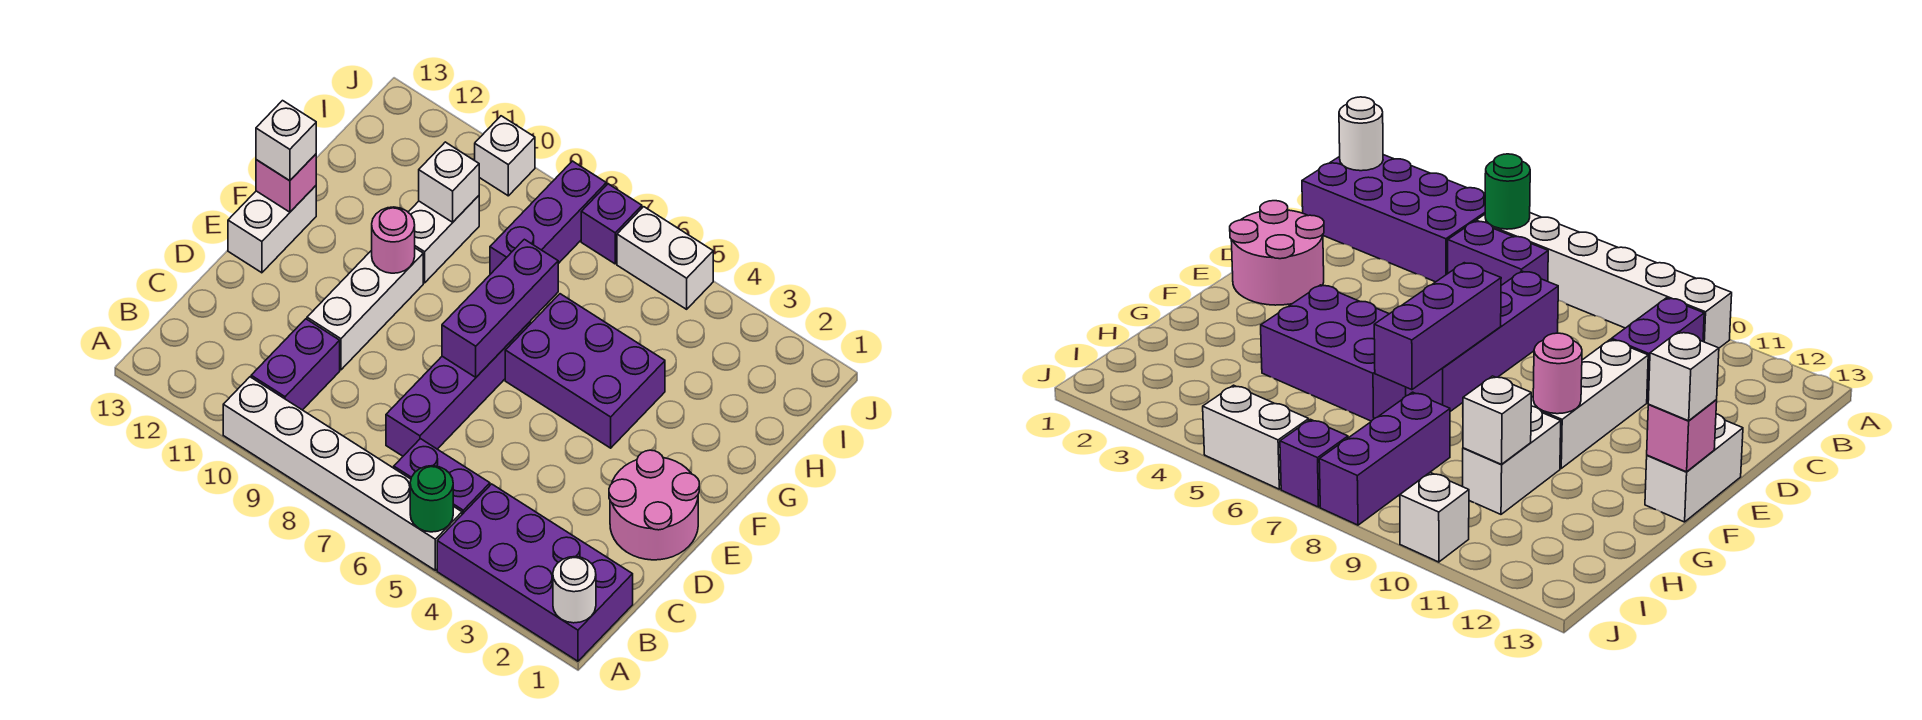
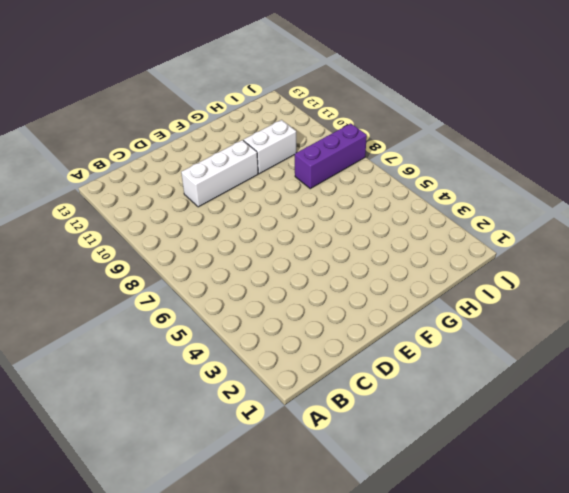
none -> purple 2x4 brick [437,484,633,661]
none -> white 1x6 brick [223,377,462,570]
none -> purple 1x2 brick [394,439,490,514]

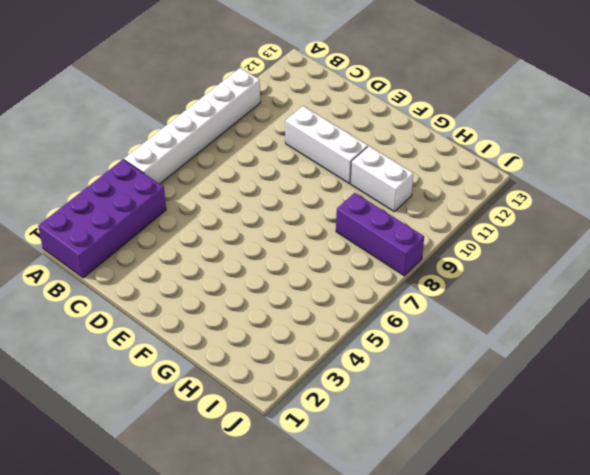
none -> purple 1x2 brick [394,439,490,514]
none -> purple 1x2 brick [251,319,340,410]
none -> purple 1x4 brick [386,322,530,456]

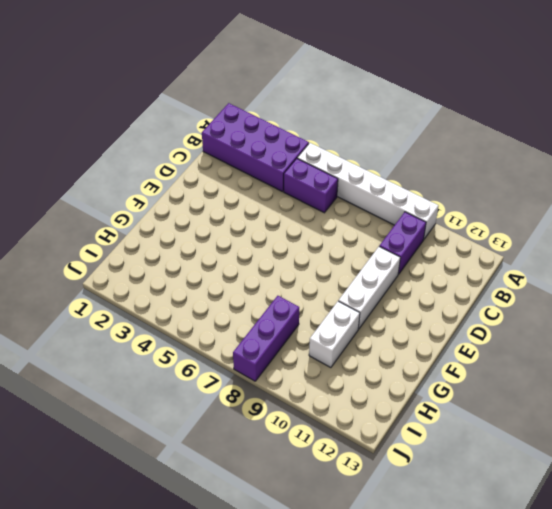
none -> purple 1x4 brick [386,322,530,456]
none -> pink 2x2 round brick [609,450,699,560]
none -> white 1x2 brick [228,186,316,273]

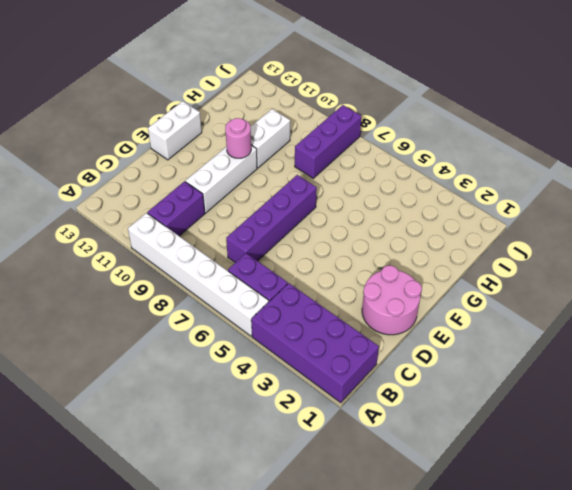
none -> purple 2x3 brick [505,294,665,448]
none -> white 1x2 brick [617,207,713,309]
none -> purple 1x1 brick [581,184,642,264]

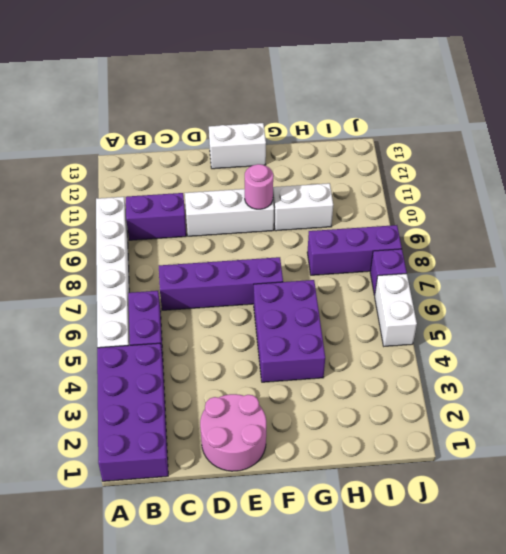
none -> white 1x1 brick [475,116,535,196]
none -> white 1x1 round brick [553,557,596,623]
none -> green 1x1 round brick [410,466,453,532]

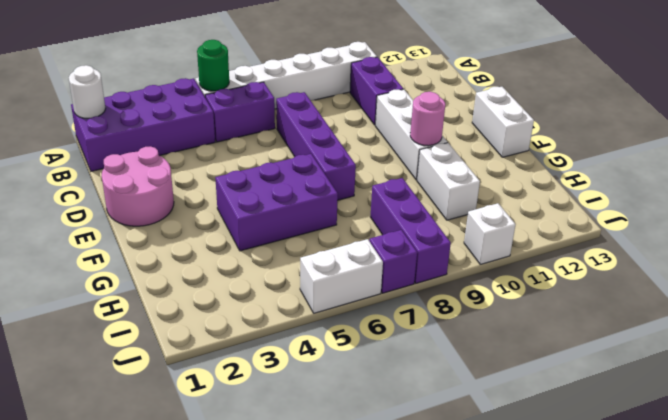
none -> purple 1x3 brick [442,239,558,377]
none -> pink 1x1 brick [256,154,316,212]
none -> white 1x1 brick [419,142,479,222]

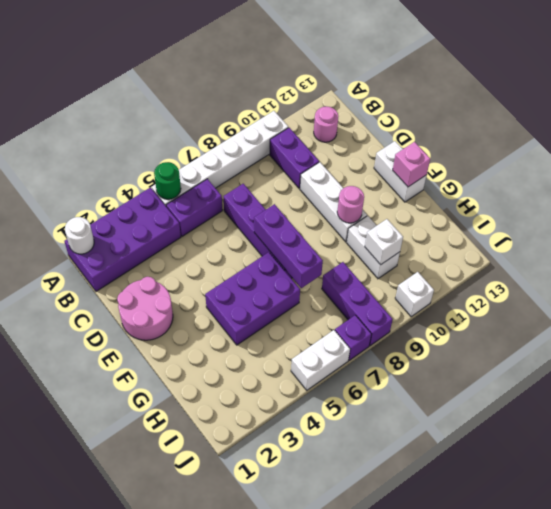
pink 1x1 round brick [314,106,338,142] -> none
none -> white 1x1 brick [256,101,316,181]

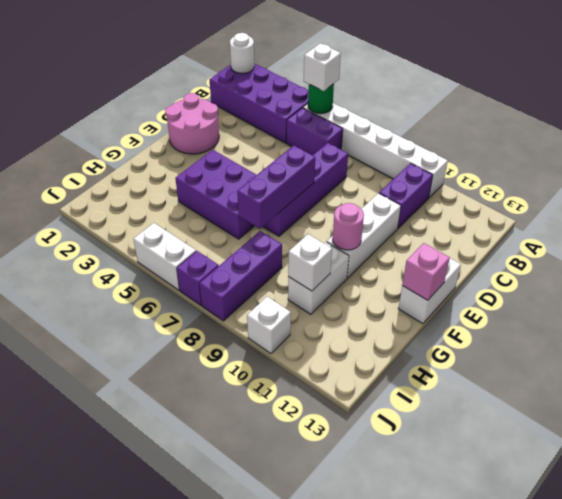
white 1x1 brick [304,43,341,91] -> white 1x1 brick moved to [256,101,316,181]

